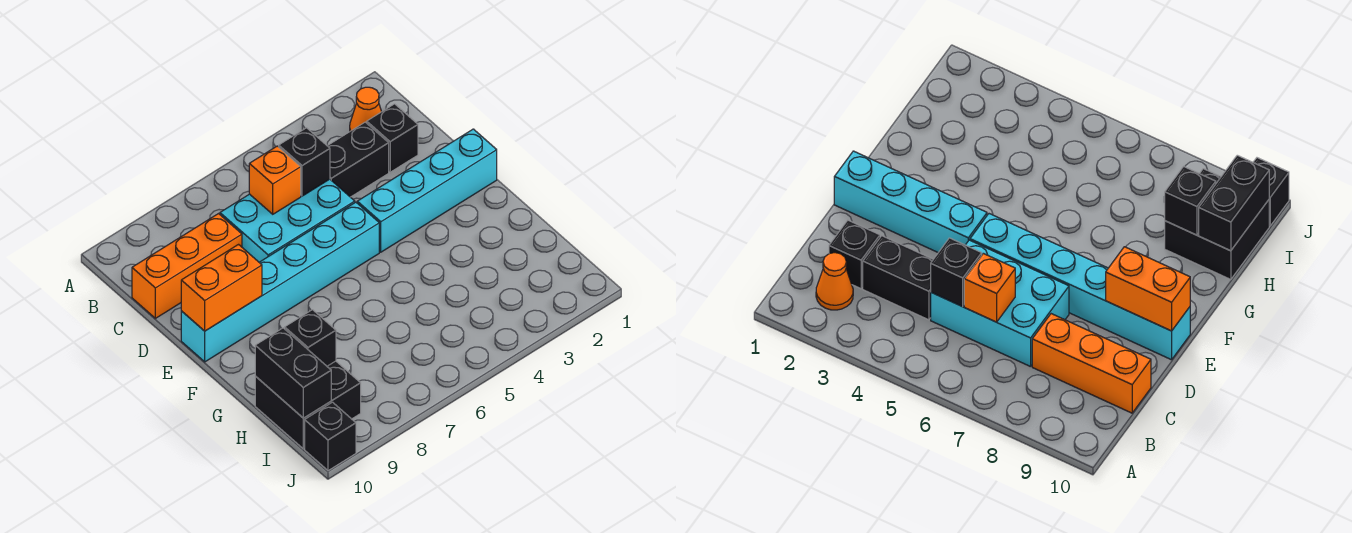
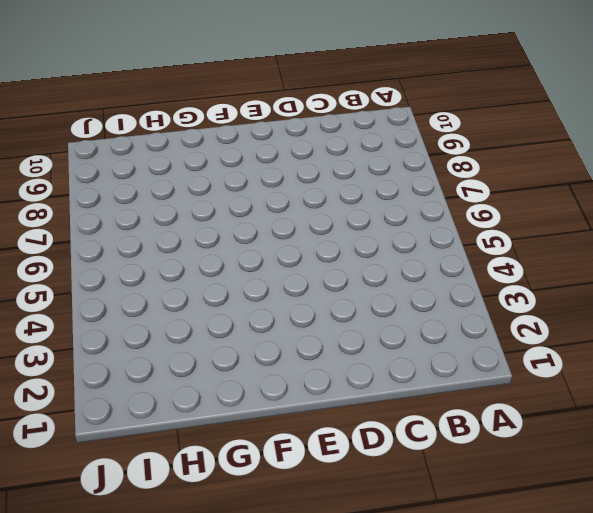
none -> orange 1x1 cone [350,87,382,131]
none -> black 1x1 brick [367,104,418,172]
none -> black 1x2 brick [328,122,389,197]

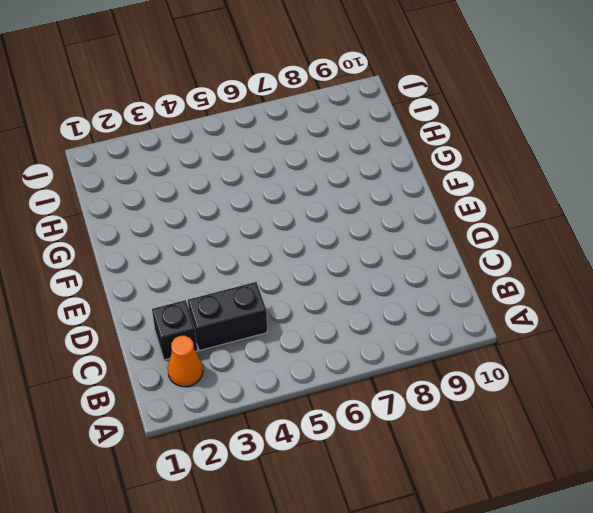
none -> cyan 2x3 brick [220,179,355,262]
none -> orange 1x3 brick [132,214,242,318]
none -> cyan 1x4 brick [357,129,497,252]

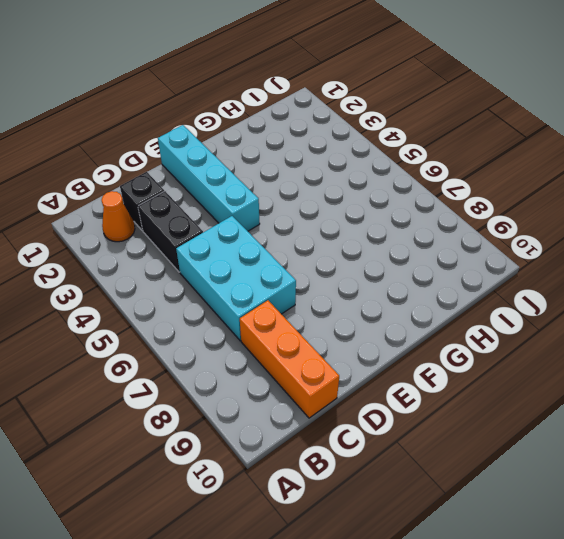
none -> cyan 1x6 brick [181,202,379,362]
none -> black 2x2 brick [255,361,361,449]
none -> black 1x1 brick [305,402,356,471]

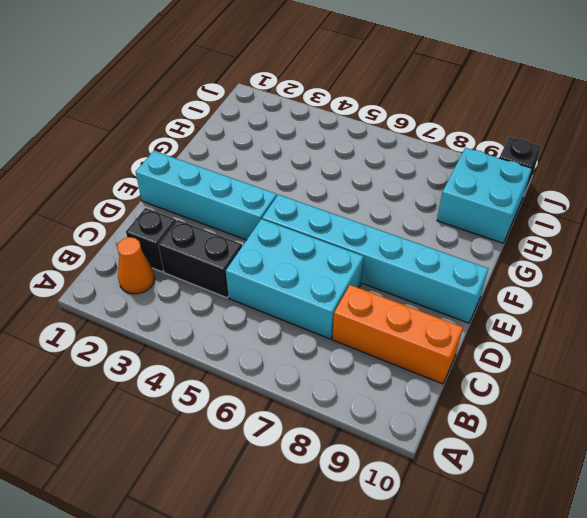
cyan 2x2 brick [437,148,532,243] -> black 2x2 brick [255,361,361,449]
none -> black 1x1 brick [279,128,330,196]
none -> orange 1x1 brick [249,146,301,214]
none -> orange 1x2 brick [181,245,262,331]

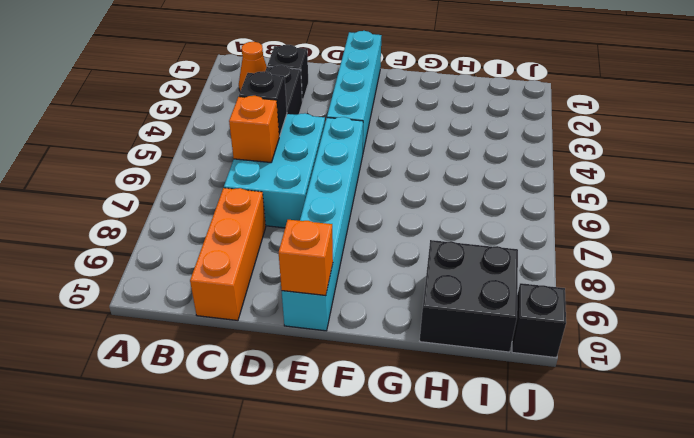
orange 1x1 brick [279,220,333,295] -> orange 1x2 brick [181,245,262,331]
none -> black 1x1 brick [285,310,336,366]
none -> black 1x2 brick [255,328,331,418]

